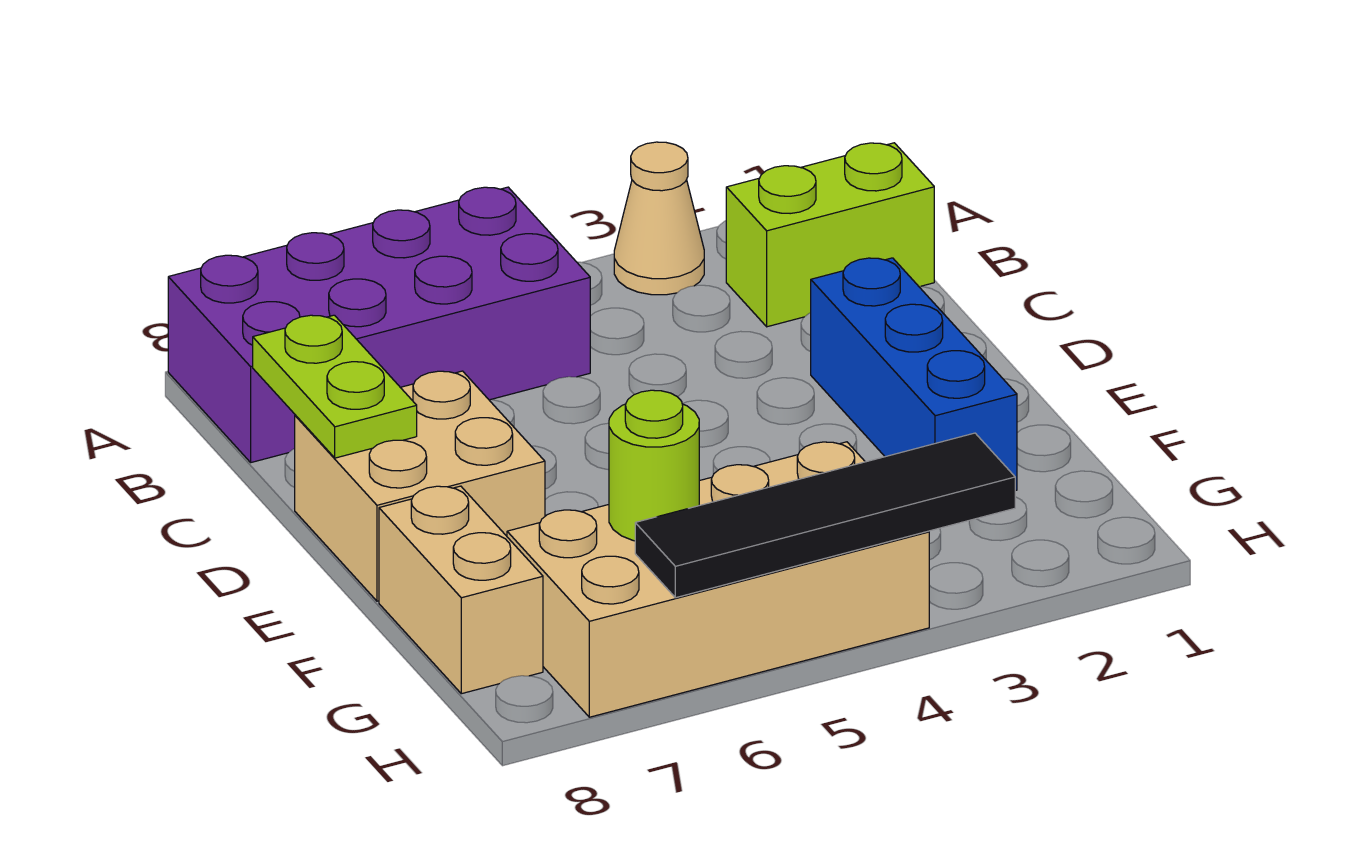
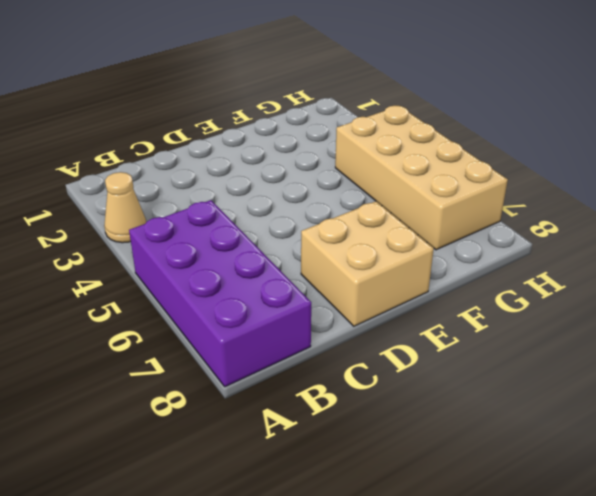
none -> lime 1x2 brick [726,143,934,327]
none -> blue 1x3 brick [811,258,1017,491]

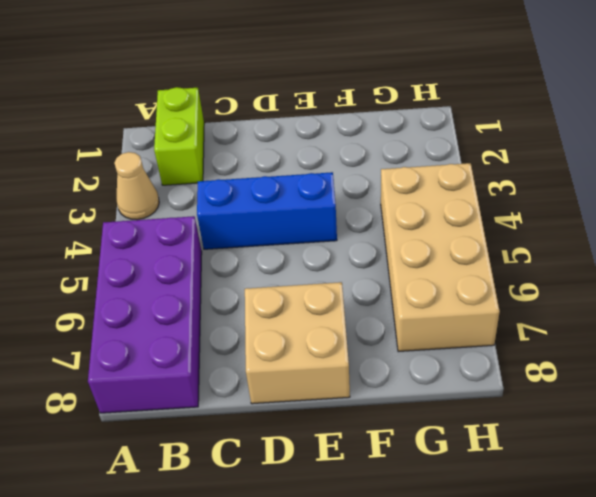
blue 1x3 brick [197,172,337,249] -> blue 1x3 brick moved to [811,258,1017,491]
none -> tan 1x2 brick [379,486,543,694]
none -> lime 1x2 plate [253,315,417,458]

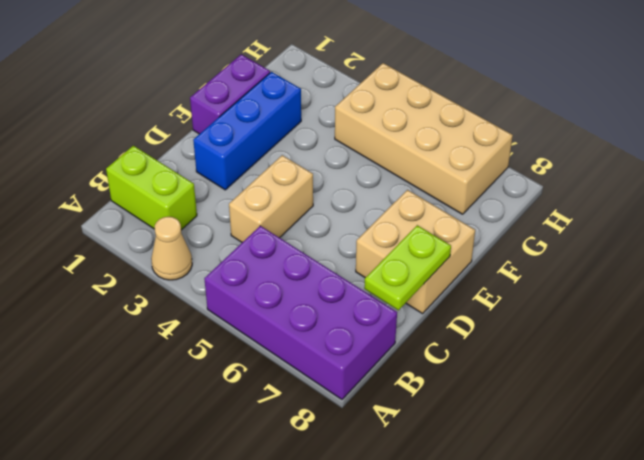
tan 1x2 brick [229,155,313,242] -> tan 1x2 brick moved to [379,486,543,694]
purple 1x2 brick [190,54,270,134] -> none
none -> lime 1x1 round brick [609,390,699,541]
none -> black 1x4 tile [635,433,1015,598]

